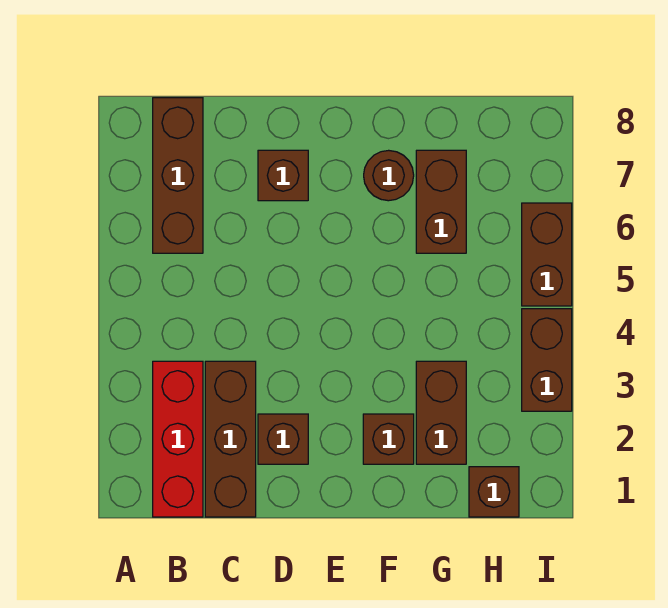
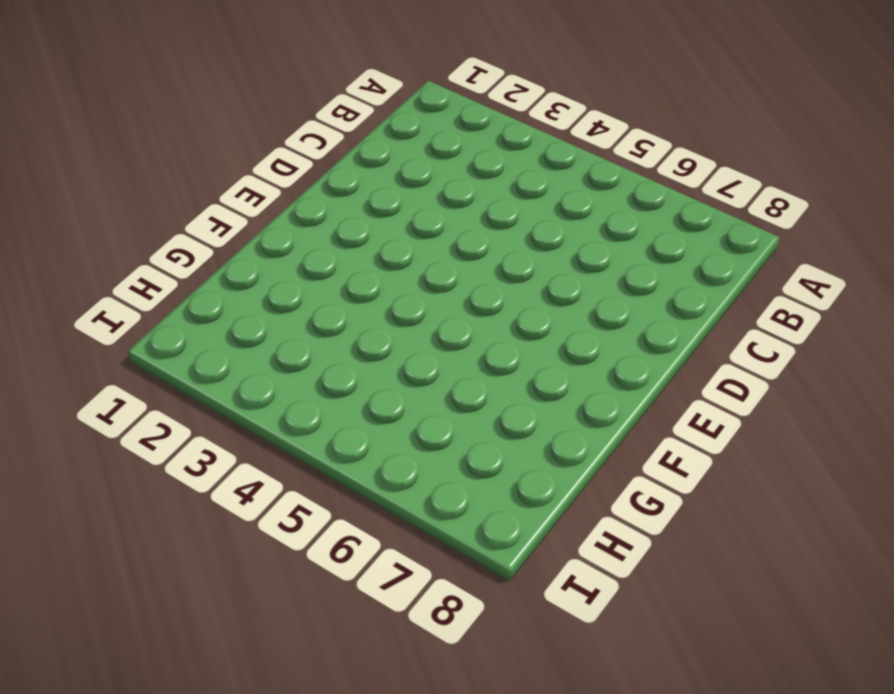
none -> red 1x3 brick [153,361,203,517]
none -> brown 1x3 brick [153,98,203,253]
none -> brown 1x3 brick [205,361,256,517]

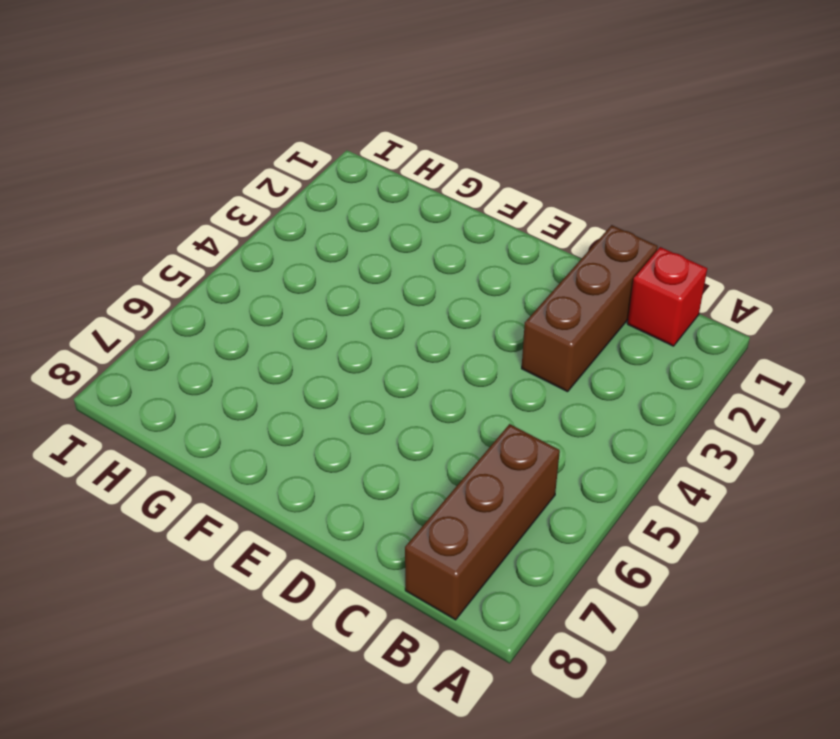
red 1x1 brick [627,247,707,346] -> red 1x3 brick [153,361,203,517]
none -> brown 1x1 brick [258,414,308,464]
none -> brown 1x1 brick [258,150,308,201]
none -> brown 1x1 brick [363,414,414,464]

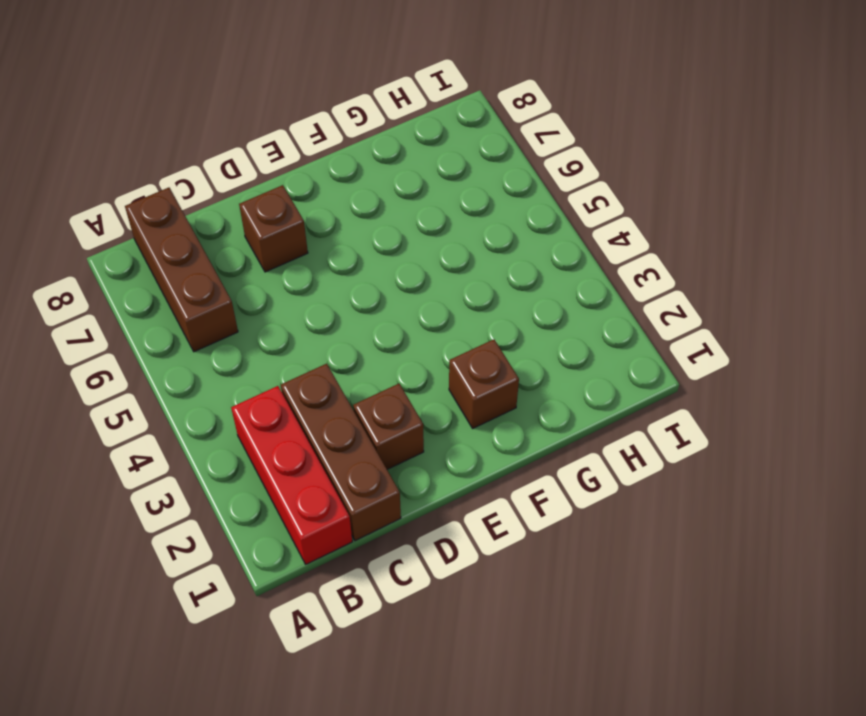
none -> brown 1x1 round brick [364,150,414,201]
none -> brown 1x2 brick [416,361,466,464]
none -> brown 1x2 brick [416,150,466,253]

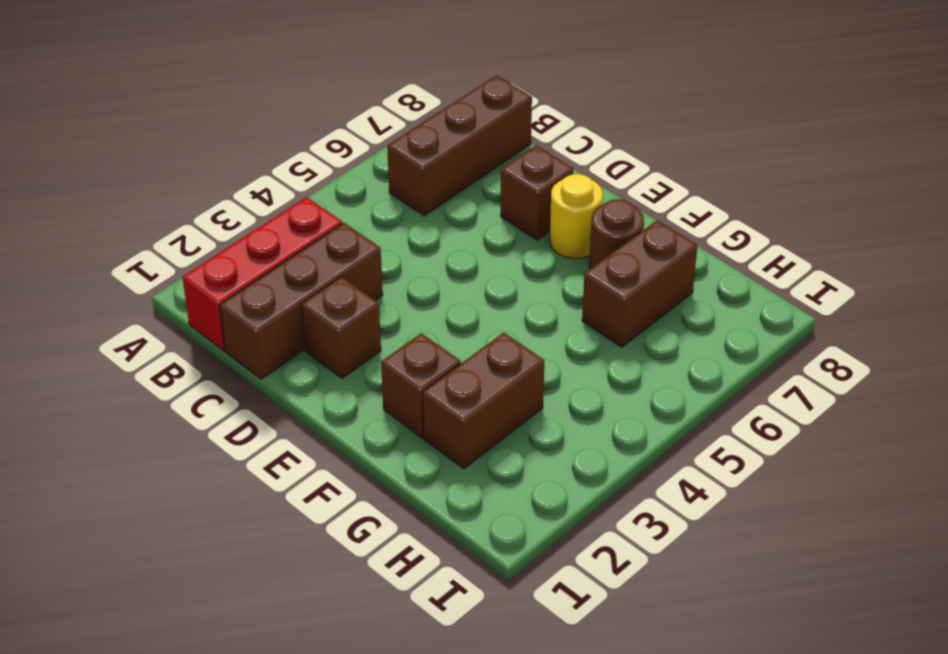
yellow 1x1 round brick [550,174,603,258] -> none
none -> brown 1x1 brick [469,467,519,517]
none -> brown 1x2 brick [522,309,572,411]
none -> brown 1x2 brick [522,203,572,306]

